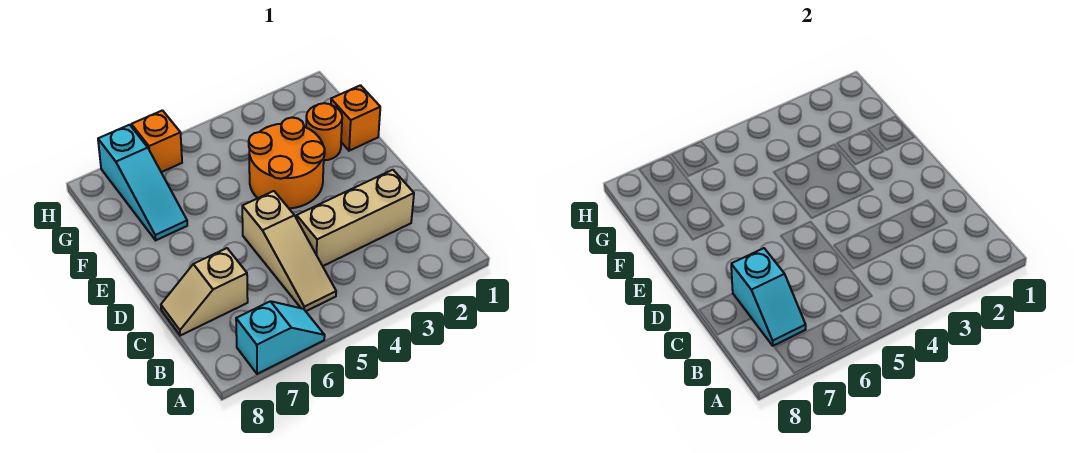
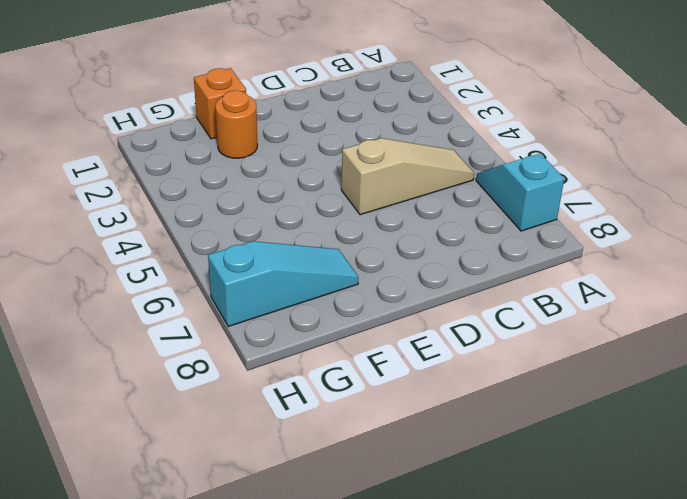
none -> tan 1x3 brick [297,170,414,266]
none -> tan 1x2 slope [161,248,248,335]

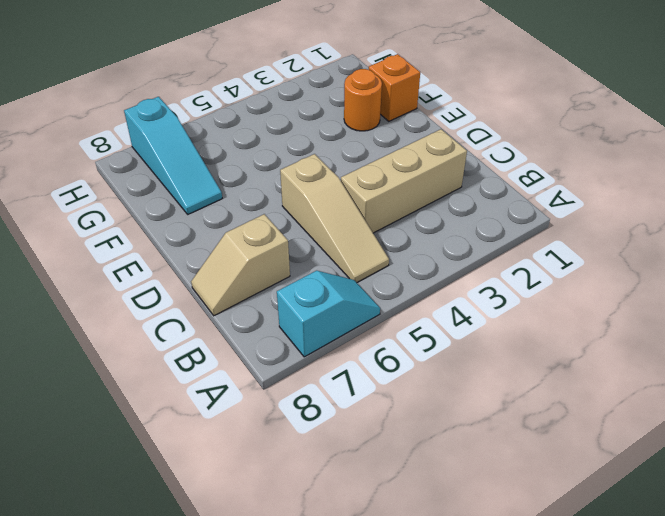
none -> orange 2x2 round brick [249,118,325,208]
none -> orange 1x1 brick [131,110,182,172]

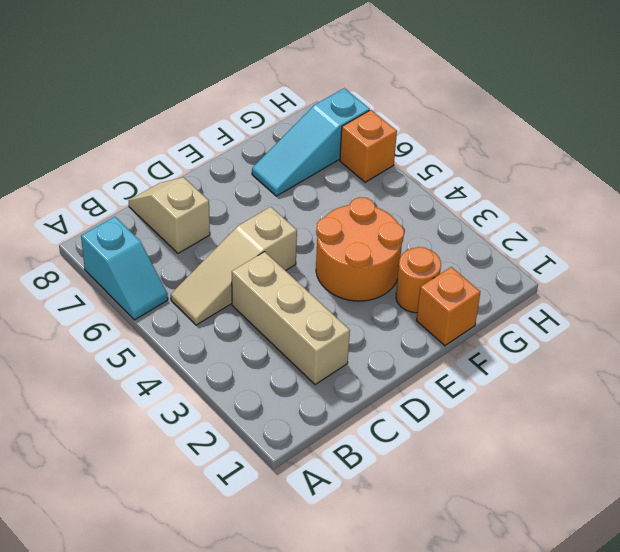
none -> cyan 1x2 slope [731,248,806,346]

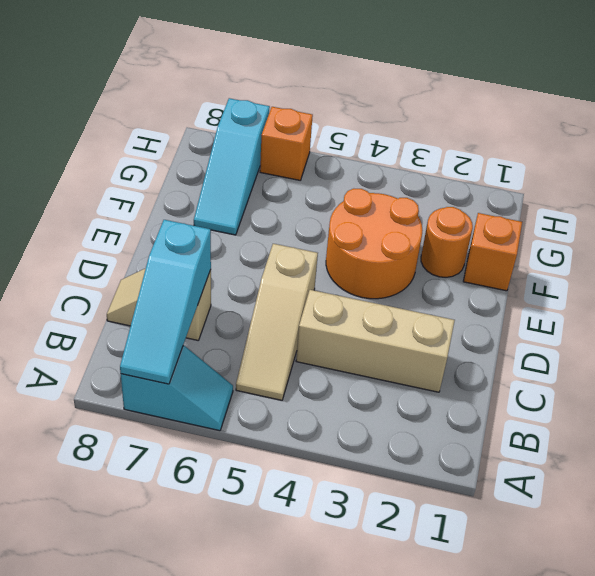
cyan 1x3 slope [120,220,211,384] -> cyan 1x2 slope [731,248,806,346]

